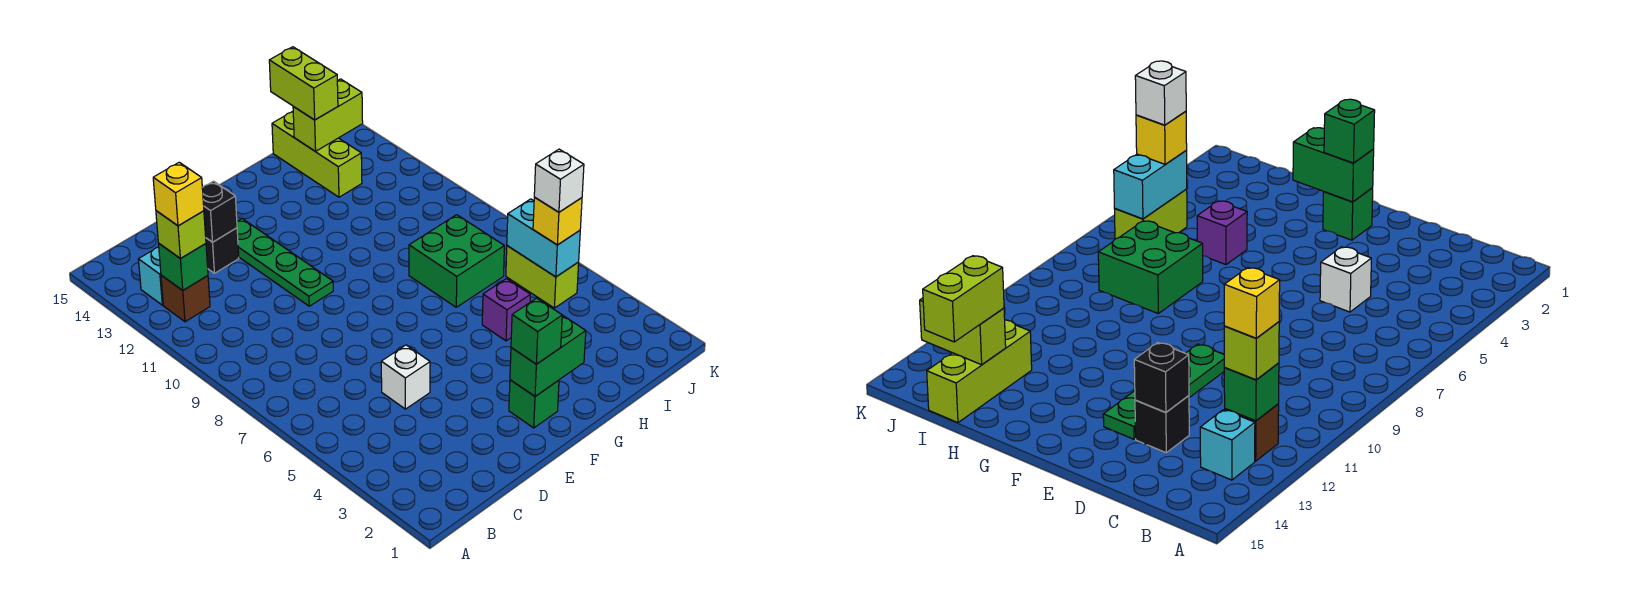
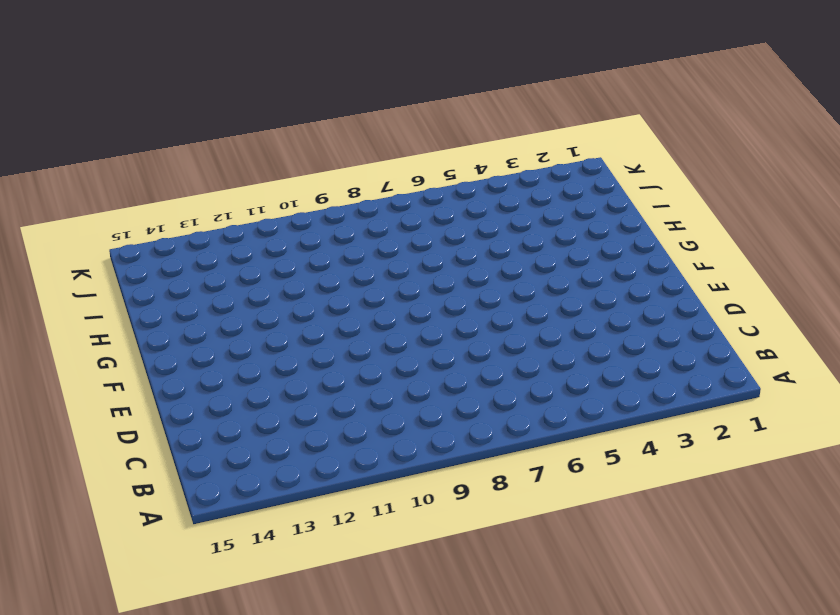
none -> brown 1x1 brick [161,275,210,322]
none -> cyan 1x1 brick [138,247,163,305]
none -> white 1x1 brick [381,345,430,409]

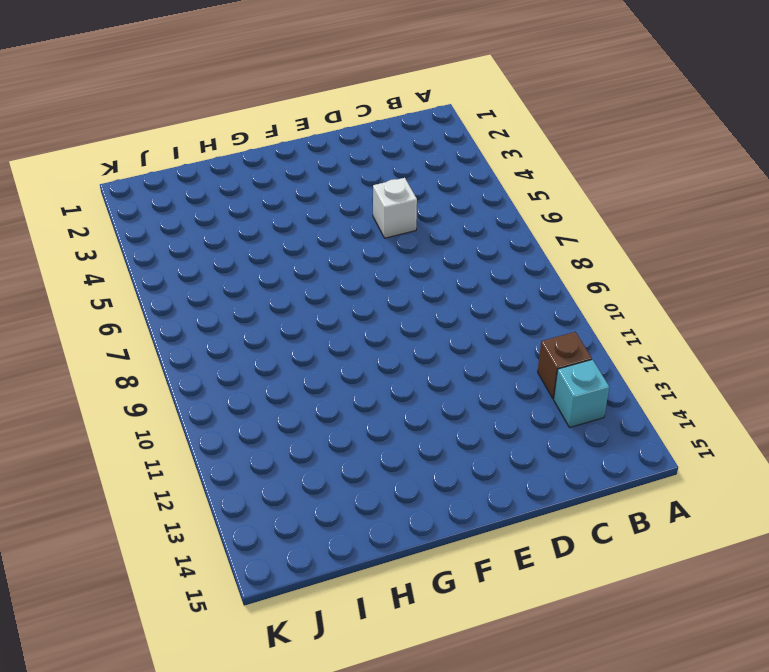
none -> black 1x1 brick [206,228,239,273]
none -> green 1x4 plate [237,219,333,306]
none -> green 1x1 brick [509,380,559,428]

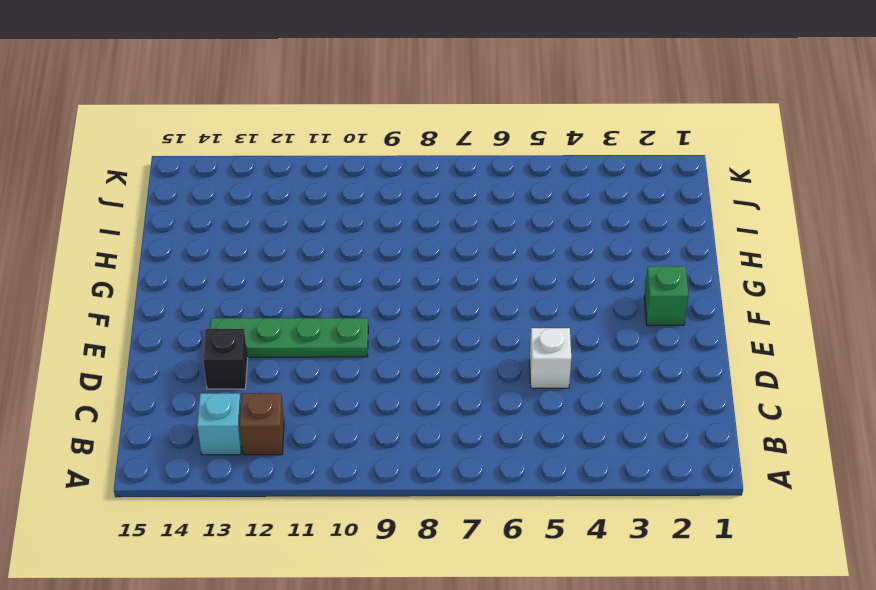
none -> purple 1x1 brick [482,279,530,341]
none -> green 2x2 brick [409,215,504,307]
none -> lime 1x3 brick [272,111,362,197]

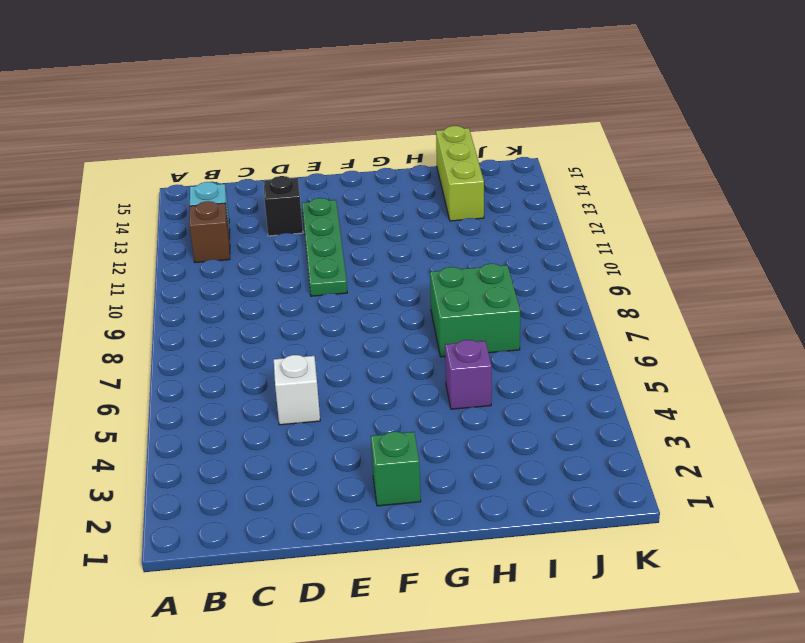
none -> lime 1x2 brick [506,246,579,308]
none -> green 1x1 brick [158,243,208,290]
none -> black 1x1 brick [202,181,237,242]

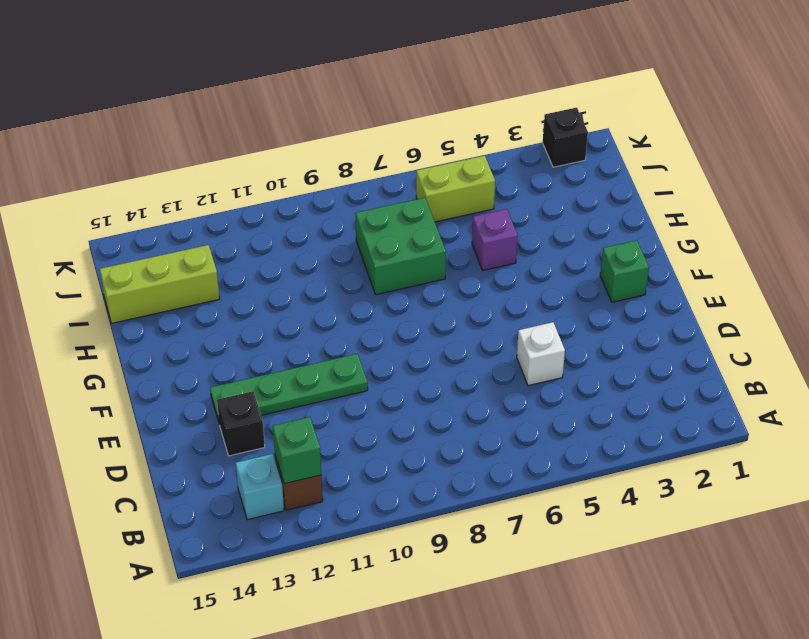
black 1x1 brick [543,108,588,167] -> black 1x1 brick moved to [202,181,237,242]
none -> green 1x2 brick [510,315,586,396]
none -> lime 1x2 brick [293,79,363,152]
none -> cyan 1x2 brick [507,199,580,277]

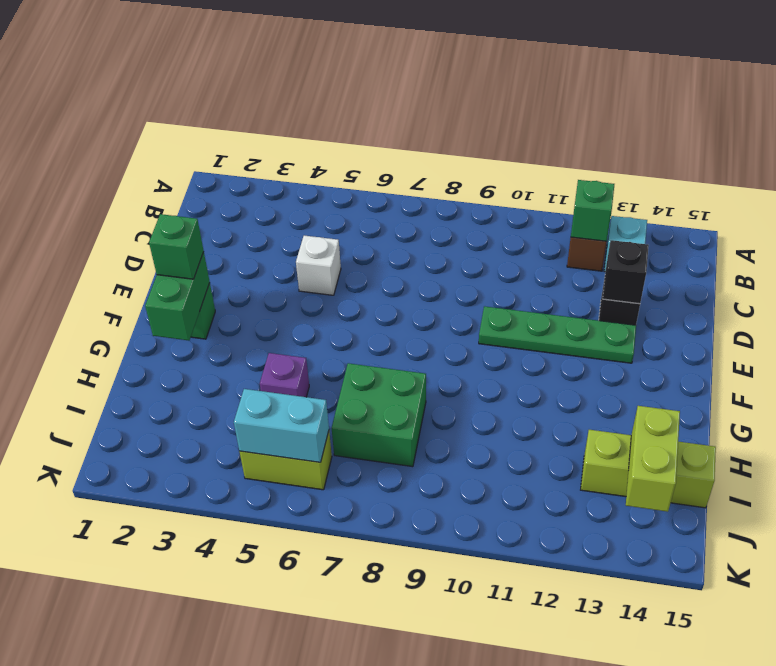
none -> lime 1x1 brick [156,211,206,259]
none -> lime 1x2 brick [269,47,338,120]
none -> yellow 1x1 brick [533,197,582,245]

